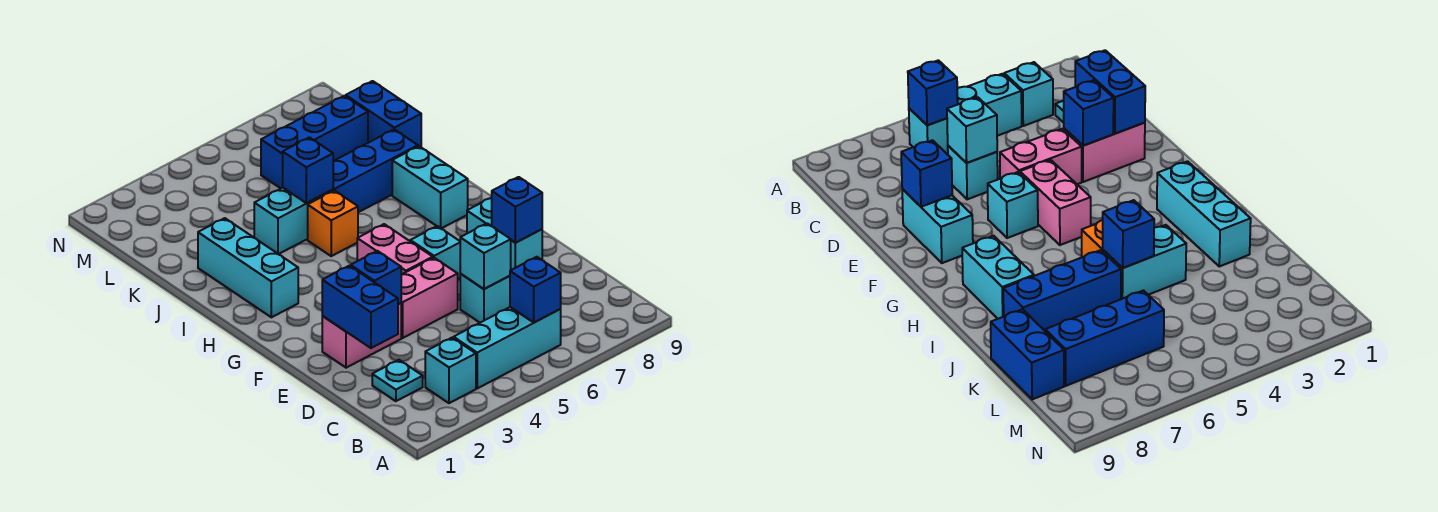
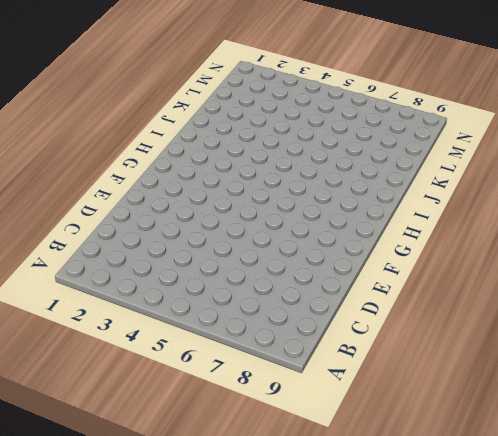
none -> cyan 1x1 brick [425,338,476,403]
none -> cyan 1x3 brick [454,307,561,388]
none -> cyan 1x1 plate [372,360,423,401]

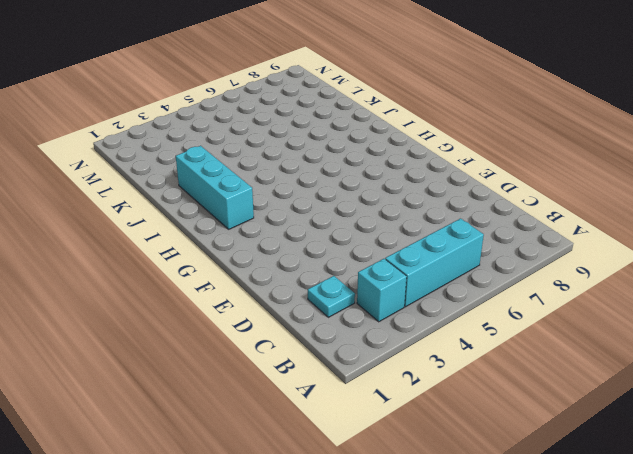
none -> cyan 1x1 brick [460,274,510,323]
none -> pink 1x2 brick [322,303,401,368]
none -> pink 1x2 brick [401,258,458,338]

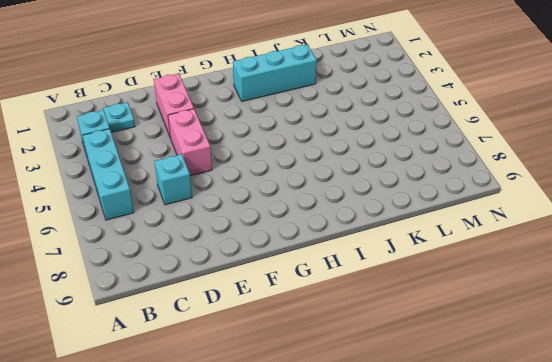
none -> cyan 1x2 brick [467,198,542,270]
none -> pink 1x2 brick [357,224,433,274]
none -> cyan 1x1 brick [410,226,460,279]

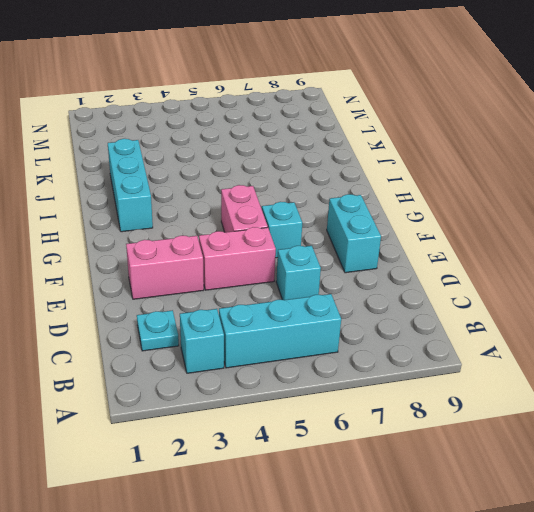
none -> cyan 1x2 brick [392,146,468,229]
none -> orange 1x1 brick [308,190,358,256]
none -> cyan 1x2 brick [254,188,333,254]

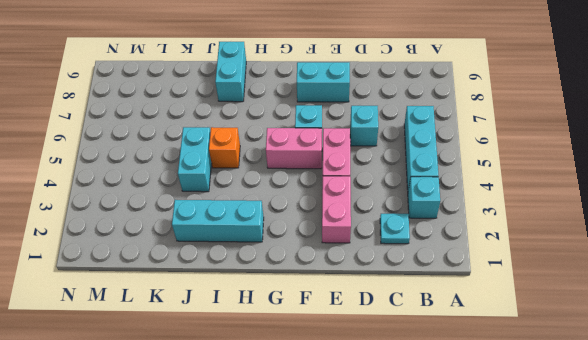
cyan 1x2 brick [215,42,246,102] -> cyan 1x2 brick turned to [392,146,468,229]
none -> blue 1x3 brick [333,129,418,212]
none -> blue 1x2 brick [346,81,421,147]
none -> blue 1x3 brick [261,96,368,188]

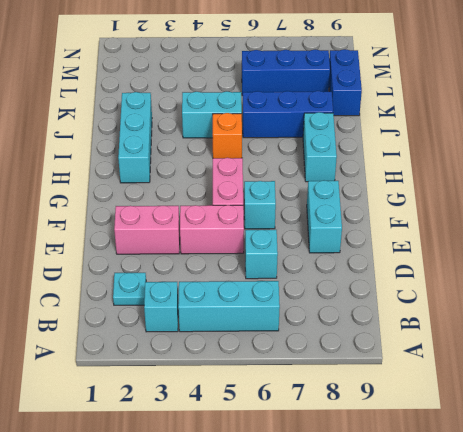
none -> blue 1x1 brick [510,257,561,322]
none -> blue 1x2 brick [322,266,398,348]
none -> cyan 1x1 brick [460,223,511,289]

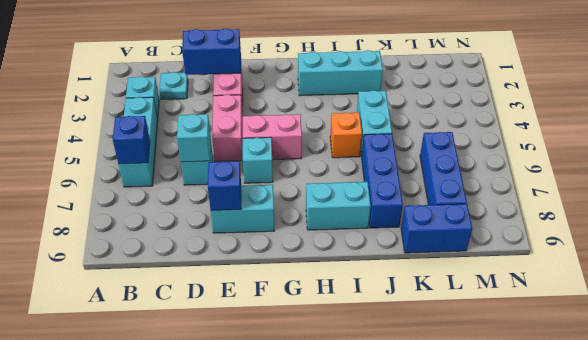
none -> blue 1x1 brick [351,251,401,304]
none -> blue 1x1 brick [283,137,333,203]

